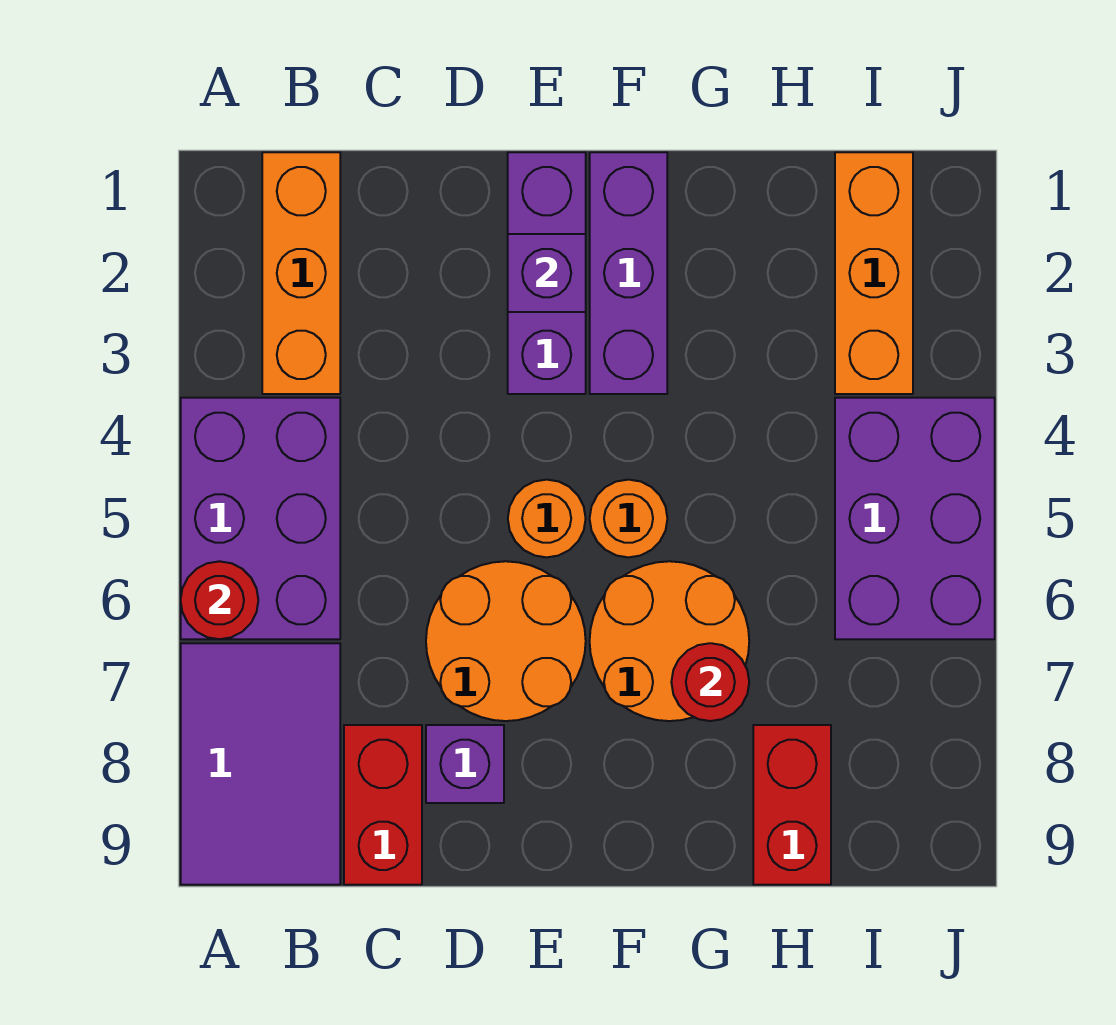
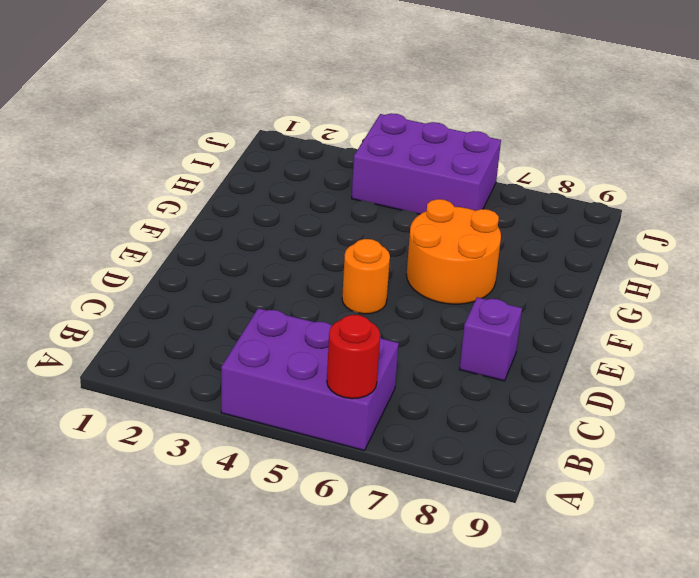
none -> purple 2x3 tile [181,643,340,885]
none -> orange 1x3 brick [262,152,340,394]
none -> red 1x2 brick [344,725,422,885]

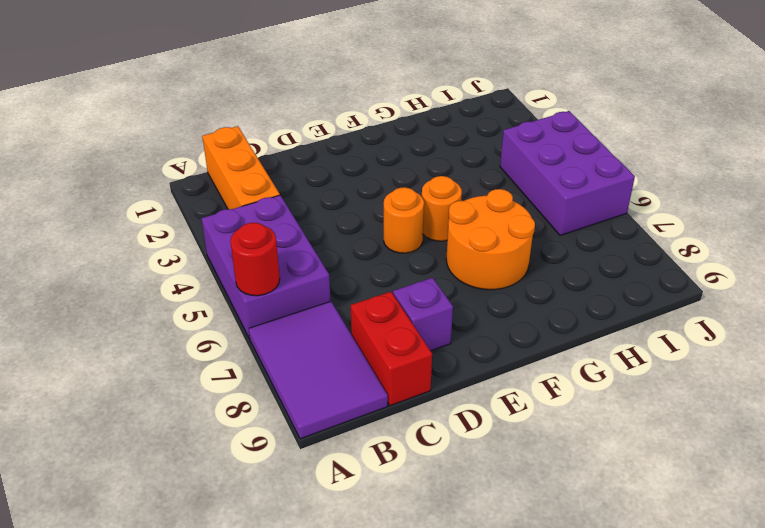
none -> orange 2x2 round brick [426,561,586,721]
none -> purple 1x3 brick [508,152,586,394]
none -> purple 1x3 brick [590,152,667,394]

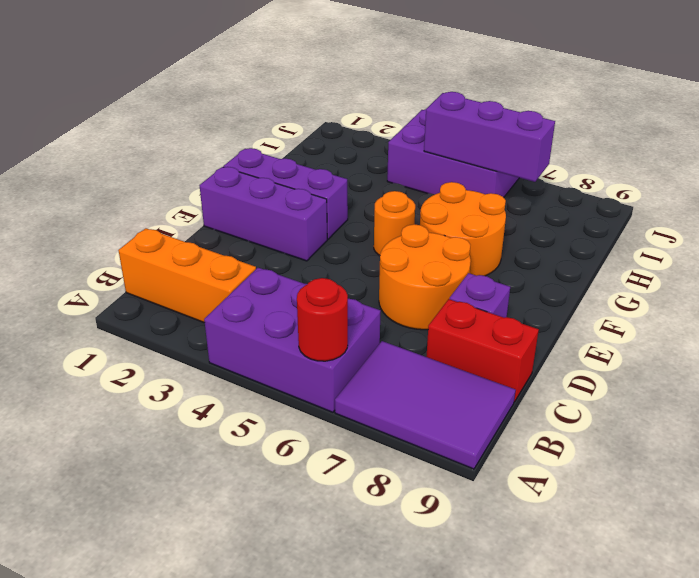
purple 1x3 brick [424,92,555,182] -> none
none -> orange 1x1 round brick [508,480,586,557]
none -> red 1x2 brick [753,725,831,885]
none -> orange 1x3 brick [835,152,913,394]

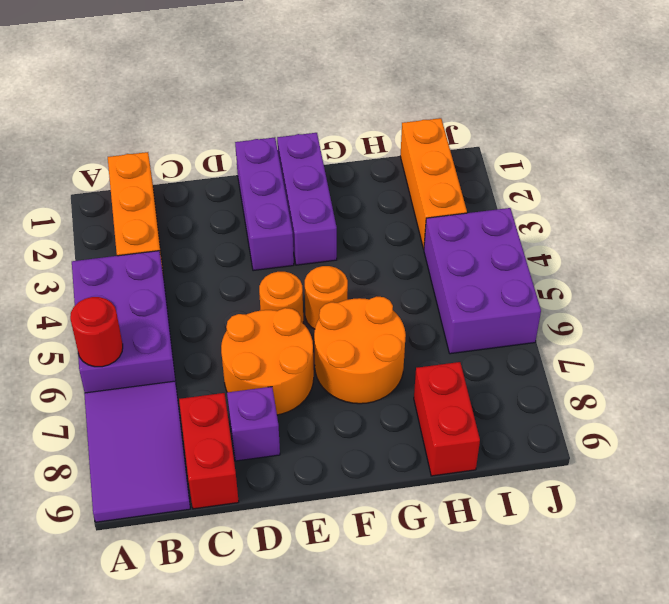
none -> purple 1x1 brick [508,234,586,312]
none -> red 1x1 round brick [671,643,749,721]

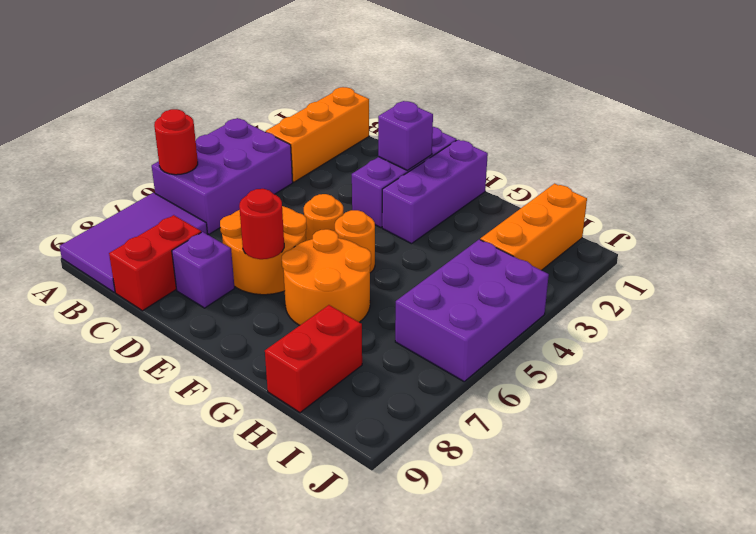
red 1x1 round brick [239,189,284,259] -> red 1x1 round brick moved to [671,643,749,721]

